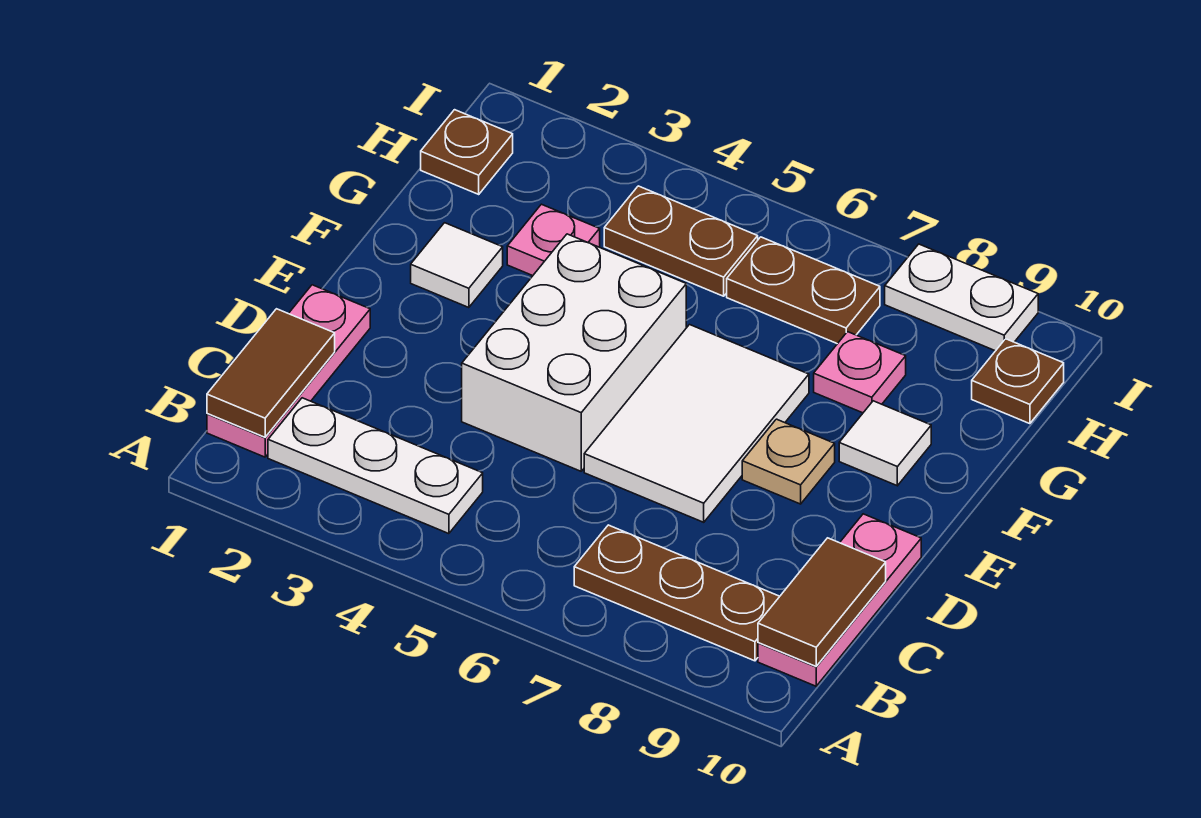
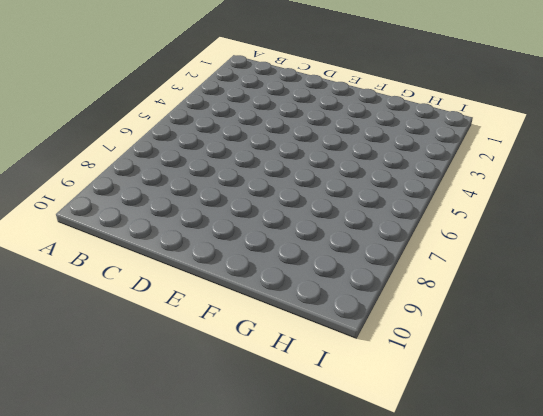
none -> pink 1x3 plate [207,285,370,457]
none -> white 1x3 plate [268,398,483,534]
none -> brown 1x3 plate [574,525,780,661]

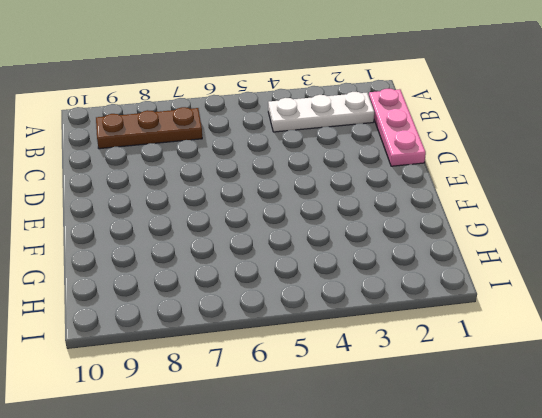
none -> pink 1x3 plate [758,514,921,686]
none -> white 2x3 brick [462,234,686,471]
none -> white 2x3 tile [584,325,809,522]

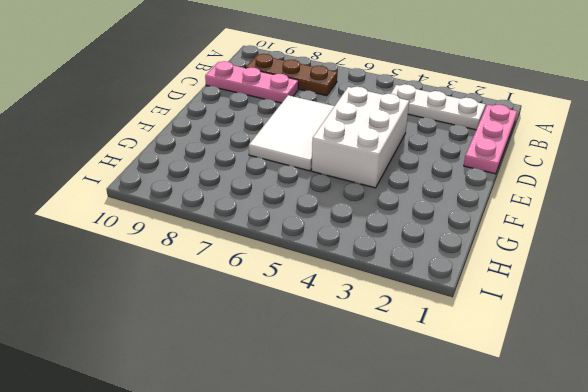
pink 1x3 plate [205,61,298,103] -> pink 1x3 plate turned to [758,514,921,686]
none -> tan 1x1 plate [742,419,835,504]
none -> white 1x1 tile [411,223,503,308]
none -> white 1x1 tile [839,401,931,486]

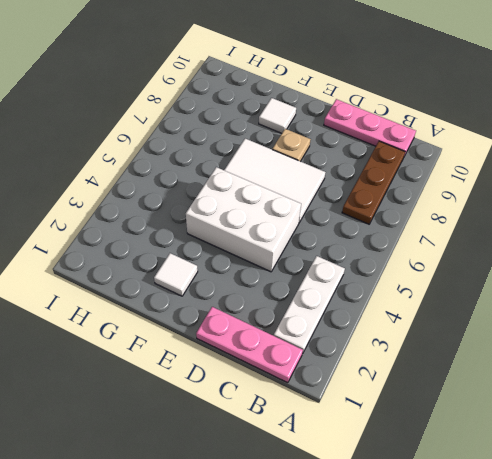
none -> pink 1x1 plate [507,204,600,276]
none -> pink 1x1 plate [814,332,906,413]
none -> brown 1x1 plate [421,110,513,194]

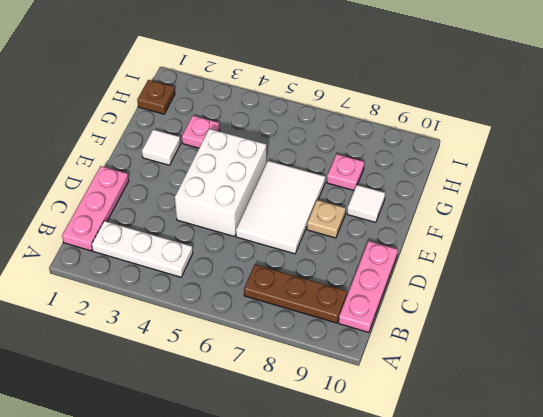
none -> brown 1x2 plate [604,186,758,296]
none -> brown 1x2 plate [727,237,880,344]
none -> brown 1x1 plate [972,339,1064,424]

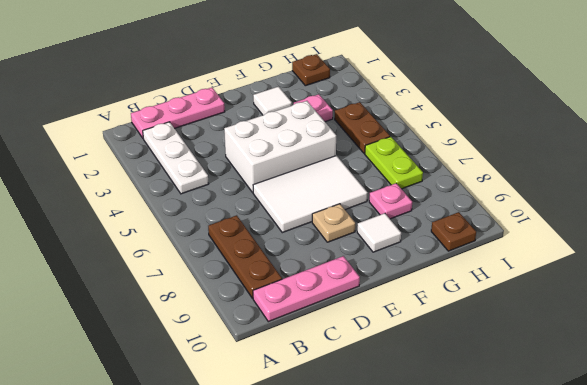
lime 1x2 plate [365,137,423,189] -> brown 1x2 plate [727,237,880,344]
none -> white 1x2 plate [885,244,1038,351]
none -> brown 1x2 tile [207,309,335,437]
none -> brown 1x2 tile [758,538,886,666]

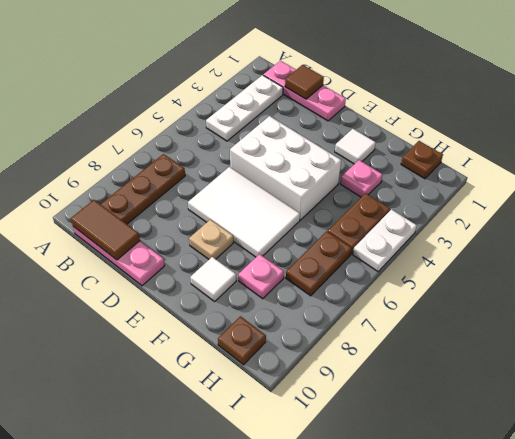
brown 1x1 tile [285,65,324,99] -> brown 1x2 tile [207,309,335,437]
white 1x2 plate [353,210,417,272] -> white 1x2 plate moved to [885,244,1038,351]

